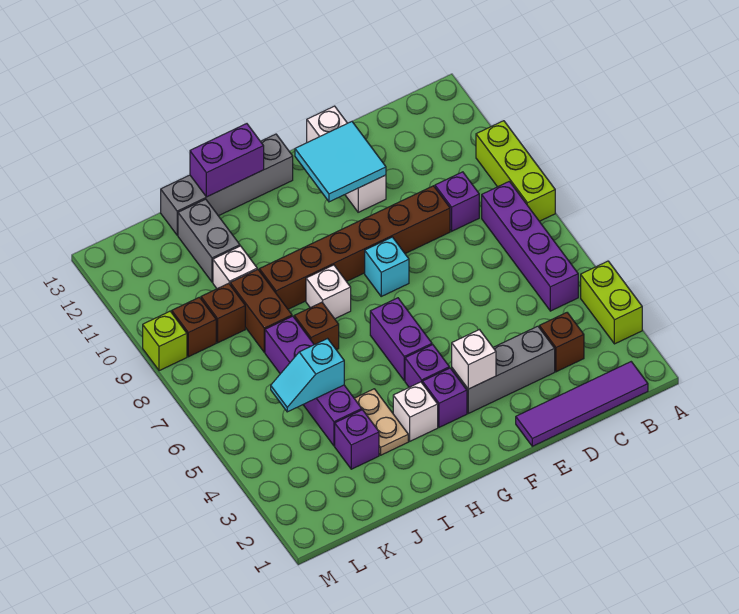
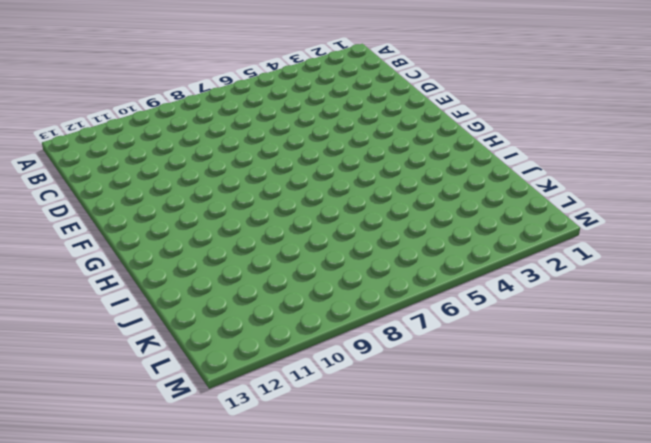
none -> lime 1x2 brick [581,261,642,344]
none -> lime 1x3 brick [476,121,555,221]
none -> purple 1x4 tile [516,362,648,446]
none -> purple 1x4 brick [482,181,578,311]

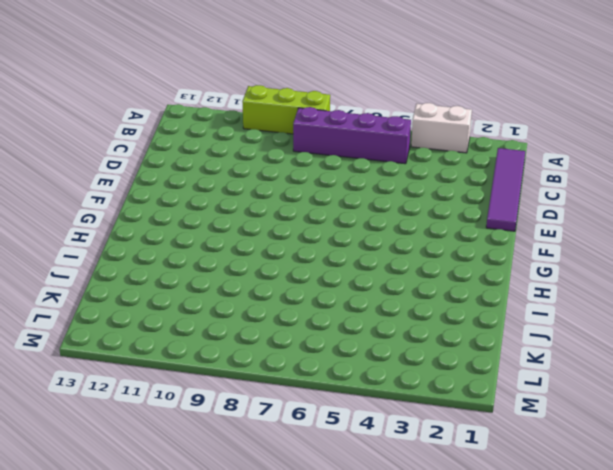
white 1x2 brick [411,103,472,153] -> lime 1x2 brick [581,261,642,344]
none -> brown 1x1 brick [539,313,584,372]
none -> purple 1x1 brick [435,172,479,231]
none -> grey 1x3 brick [452,326,555,413]
none -> brown 1x6 brick [259,186,450,309]

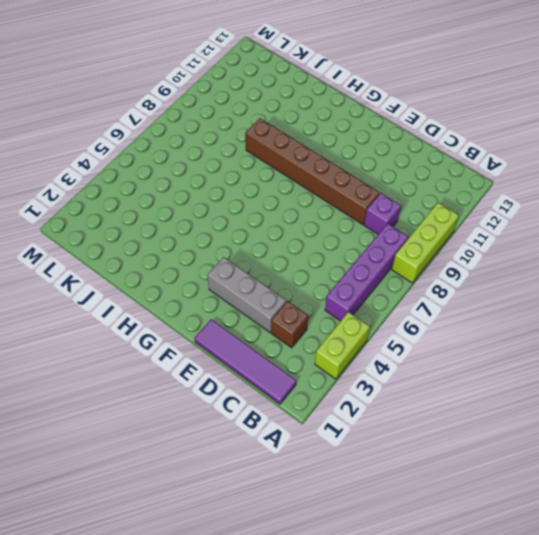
none -> white 1x3 brick [307,106,386,212]
none -> cyan 1x1 brick [365,237,409,296]
none -> purple 1x1 brick [422,368,467,427]
none -> purple 1x1 brick [405,345,449,387]

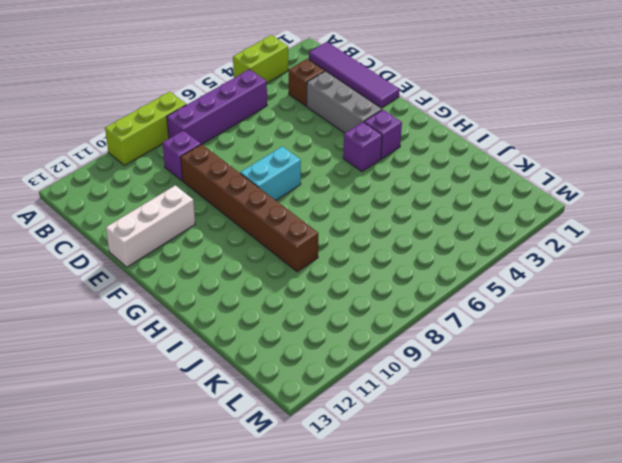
cyan 1x2 brick [240,146,301,200] -> cyan 1x1 brick [365,237,409,296]
none -> purple 1x2 brick [370,298,432,381]
none -> grey 1x4 brick [161,134,293,235]
none -> white 1x1 brick [393,382,438,441]
none -> white 1x1 brick [306,265,351,319]

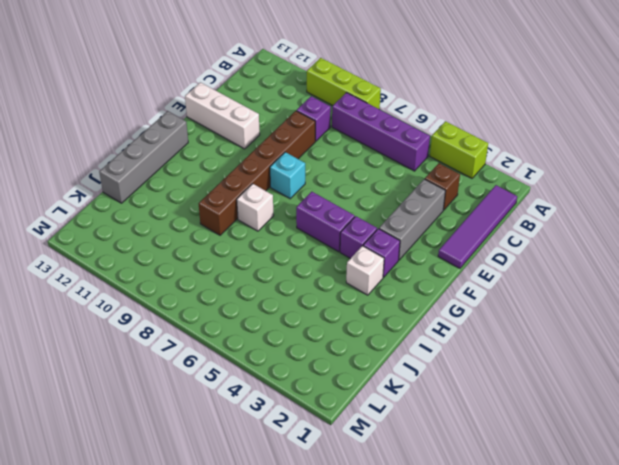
none -> tan 1x2 plate [354,389,408,455]
none -> brown 1x1 brick [294,302,339,350]
none -> purple 1x1 brick [335,410,379,469]
none -> purple 1x4 brick [265,316,362,446]

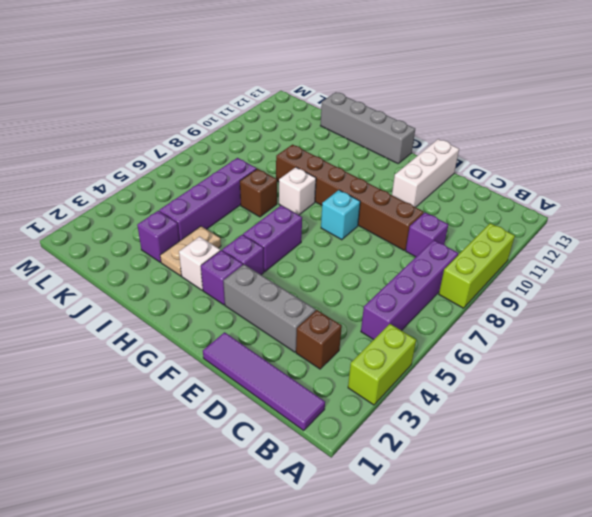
none -> brown 1x2 brick [230,269,292,352]
none -> white 1x1 brick [213,246,257,289]
none -> grey 1x2 brick [178,199,240,282]
none -> brown 1x1 brick [201,283,245,343]

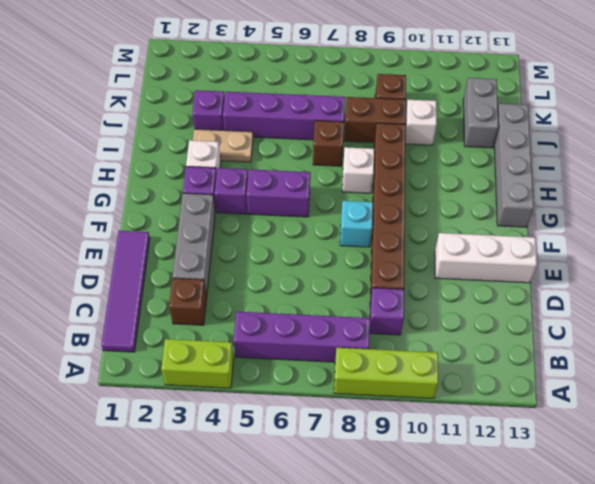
grey 1x2 brick [463,78,498,148] -> grey 1x2 brick turned to [178,199,240,282]
none -> brown 1x1 brick [172,297,216,357]
none -> lime 1x1 brick [143,311,187,371]
none -> cyan 2x2 tile [295,122,386,202]
none -> white 1x1 brick [452,330,496,389]

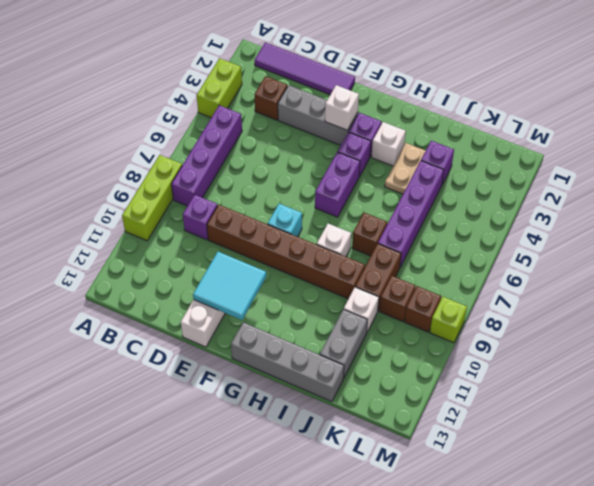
none -> purple 1x2 brick [190,124,264,197]
none -> cyan 1x2 slope [271,338,344,412]

